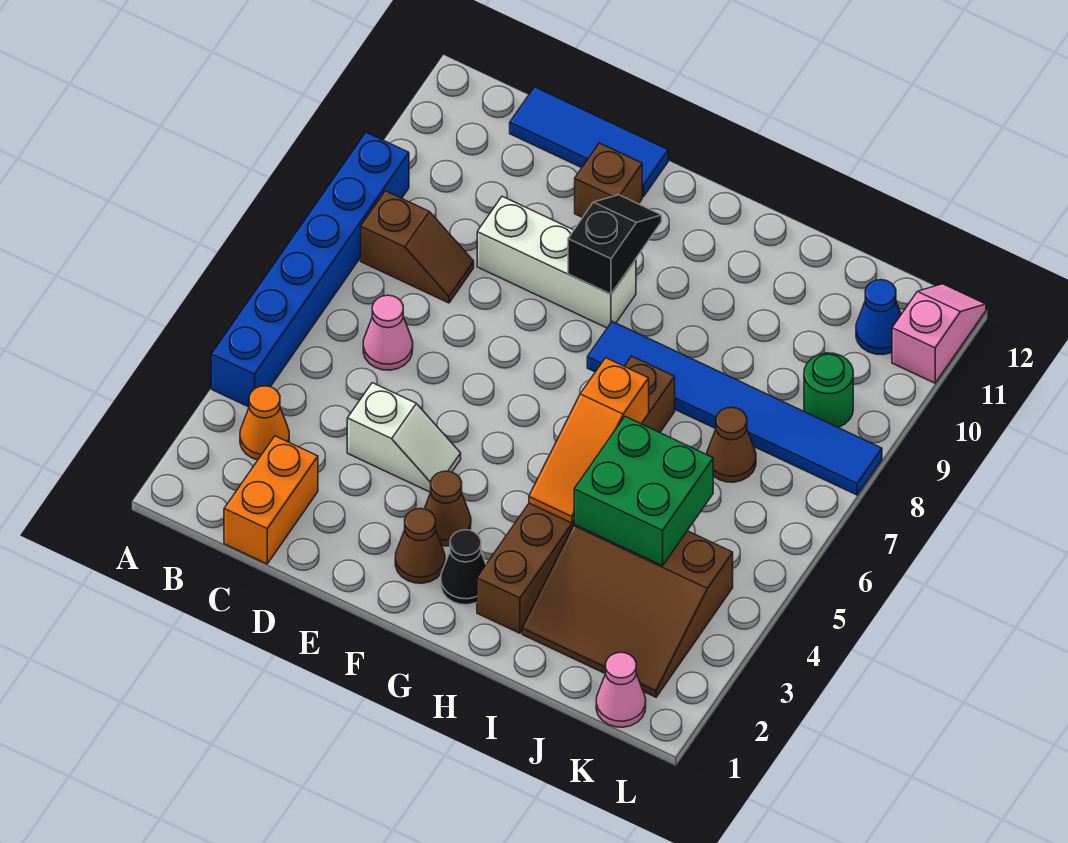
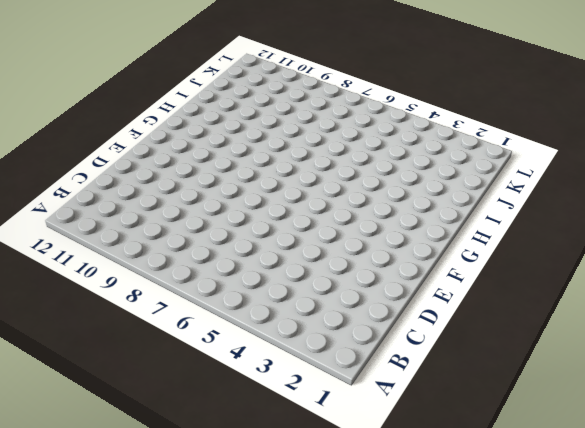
none -> blue 1x6 brick [211,132,409,407]
none -> orange 1x1 cone [240,386,289,460]
none -> brown 1x2 slope [361,191,474,303]

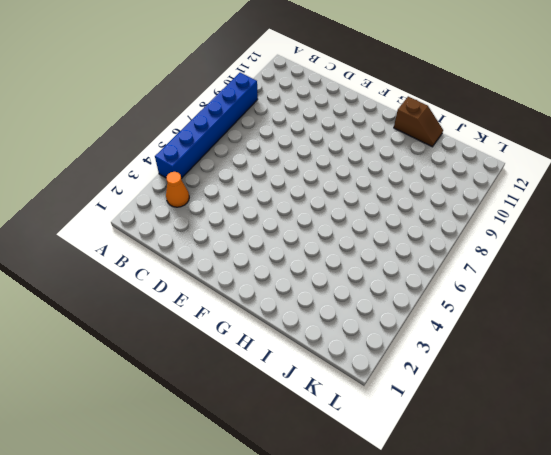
brown 1x2 slope [394,97,443,147] -> brown 1x2 slope moved to [361,191,474,303]
none -> orange 1x2 brick [224,436,318,564]
none -> pink 1x1 cone [363,295,413,370]
none -> blue 1x3 tile [510,87,668,197]

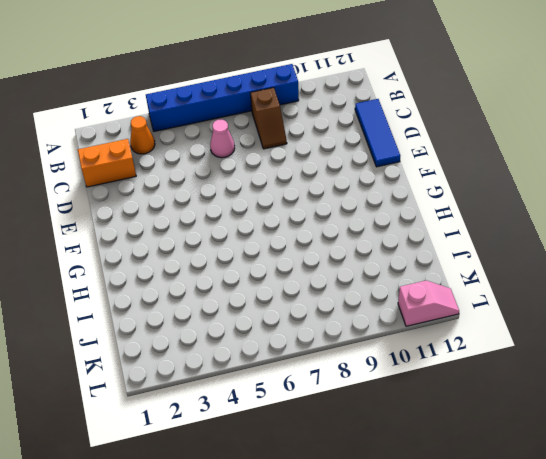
none -> white 1x2 slope [347,383,461,492]
none -> white 1x3 brick [477,196,636,328]
none -> brown 1x1 brick [575,143,642,218]

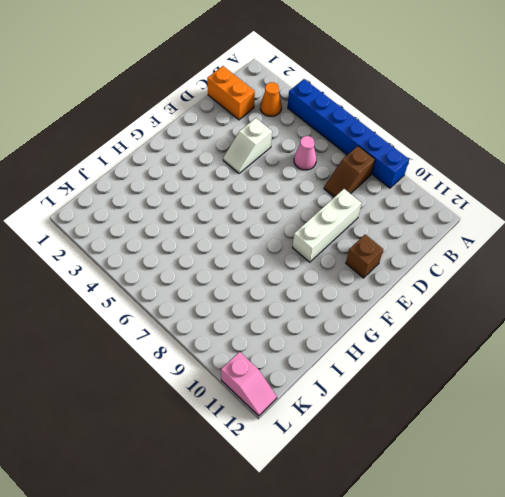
none -> blue 1x3 tile [510,87,668,197]
none -> brown 1x1 cone [395,508,445,583]
none -> brown 1x1 cone [424,471,471,546]

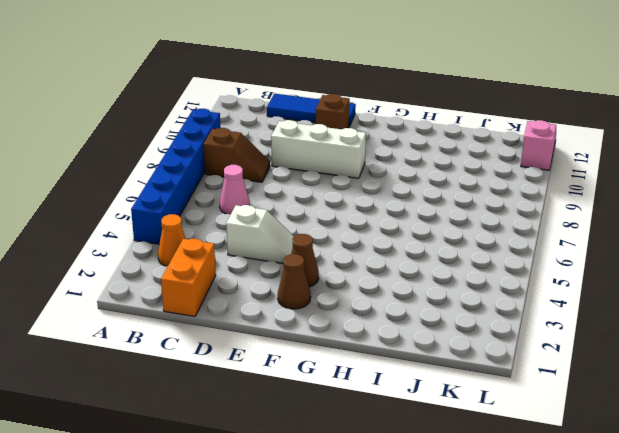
none -> black 1x1 cone [441,530,486,605]
none -> blue 1x6 tile [587,321,882,495]
none -> brown 1x6 brick [477,356,675,633]

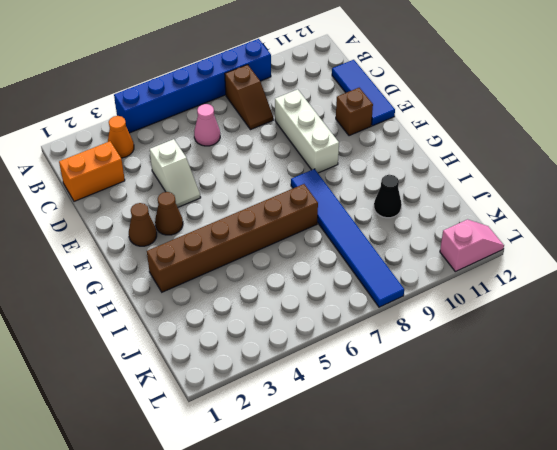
black 1x1 cone [374,175,402,218] -> black 1x1 cone moved to [441,530,486,605]
none -> brown 3x3 slope [522,524,733,697]
none -> brown 1x1 cone [707,407,756,482]
none -> pink 1x1 cone [596,652,646,727]

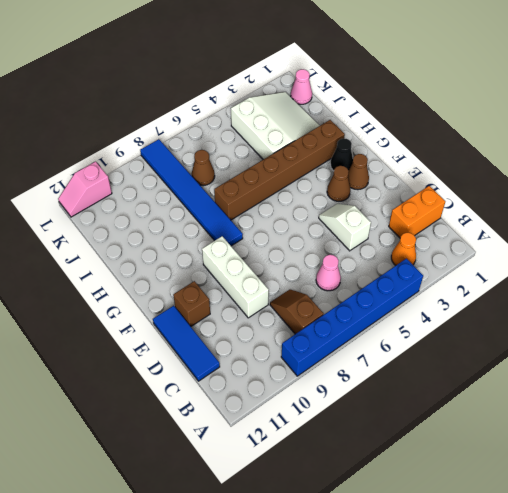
white 3x3 slope [231,92,320,159] -> brown 3x3 slope [522,524,733,697]
none -> green 1x1 round brick [804,353,853,428]
none -> blue 1x1 cone [856,280,901,355]
none -> black 1x2 slope [568,195,662,294]

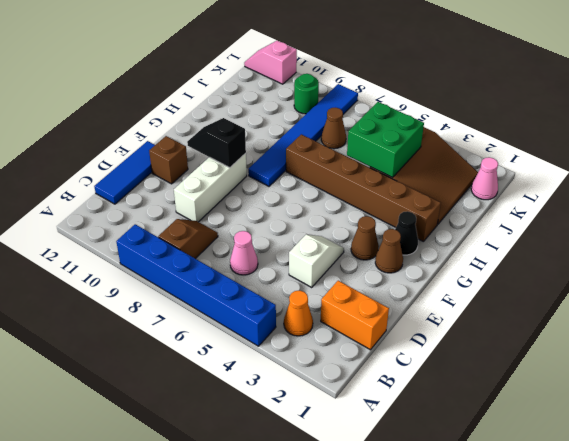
none -> blue 1x1 cone [856,280,901,355]
none -> orange 1x3 slope [529,358,649,523]

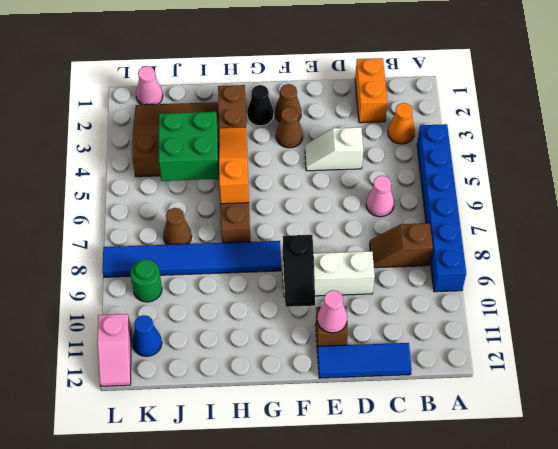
pink 1x1 cone [317,290,347,333] -> none

